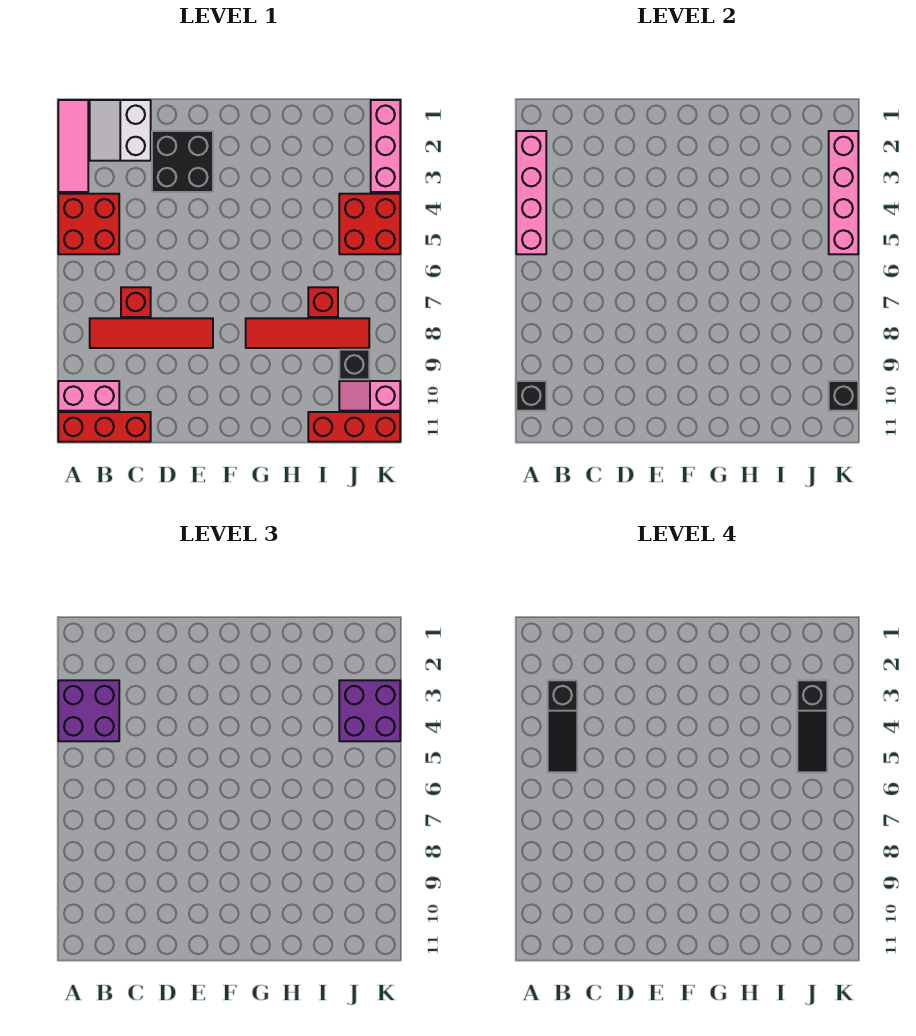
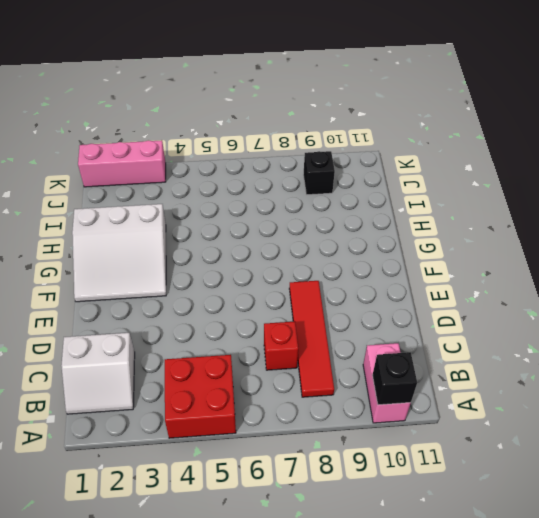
white 3x3 slope [72,204,166,302] -> none
none -> pink 1x3 tile [58,100,88,192]
none -> red 1x3 brick [58,412,151,442]
none -> black 2x2 brick [152,131,213,192]

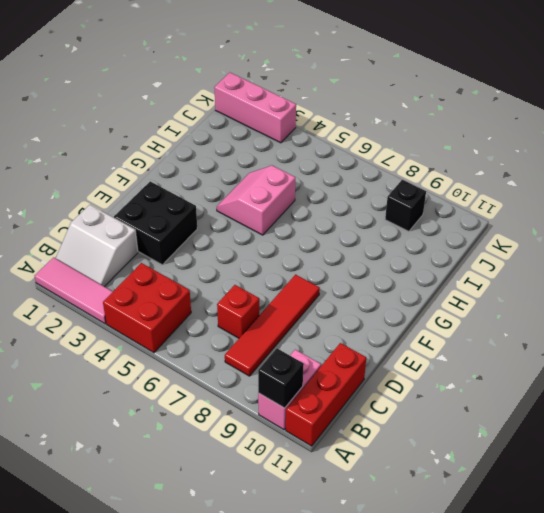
pink 2x2 slope [217,166,295,235] -> none
none -> red 1x4 tile [246,318,369,348]
none -> red 1x1 brick [308,287,338,317]
none -> red 1x3 brick [308,412,400,442]

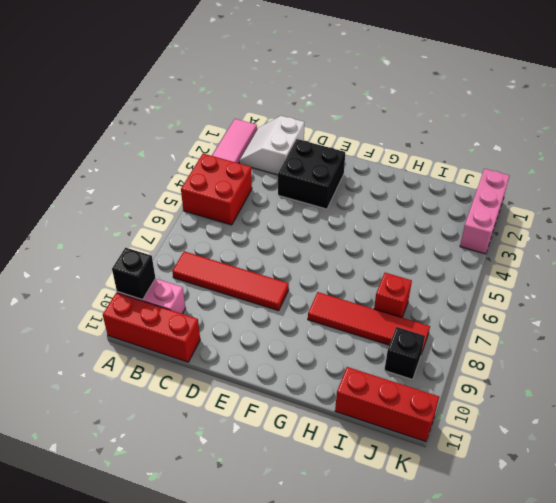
none -> red 1x1 brick [121,287,151,317]
none -> red 2x2 brick [339,194,400,254]
none -> pink 1x2 slope [339,381,400,411]

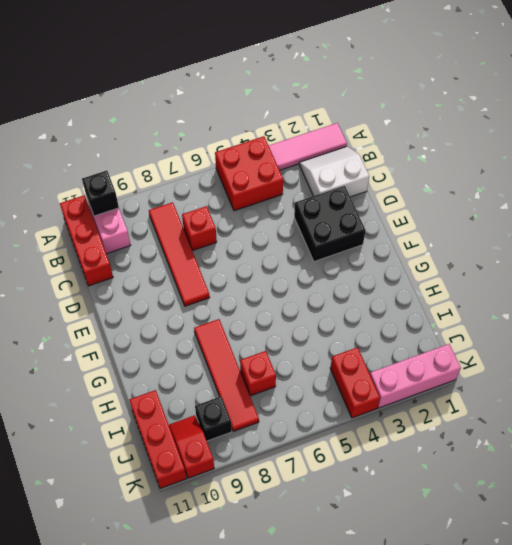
red 1x2 brick [330,347,380,418] -> red 2x2 brick [339,194,400,254]
red 1x2 slope [169,415,214,478] -> pink 1x2 slope [339,381,400,411]
none -> pink 1x4 brick [516,131,546,254]
none -> pink 1x4 brick [829,131,858,254]
none -> black 1x1 brick [829,381,858,411]

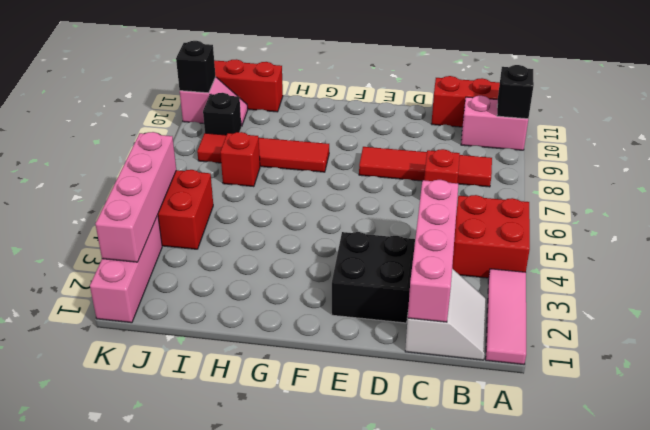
pink 1x4 brick [408,180,458,322] -> pink 1x4 brick moved to [516,131,546,254]
none -> purple 2x2 brick [58,680,119,741]
none -> purple 2x2 brick [339,680,400,741]
none -> black 1x3 slope [548,680,577,772]

